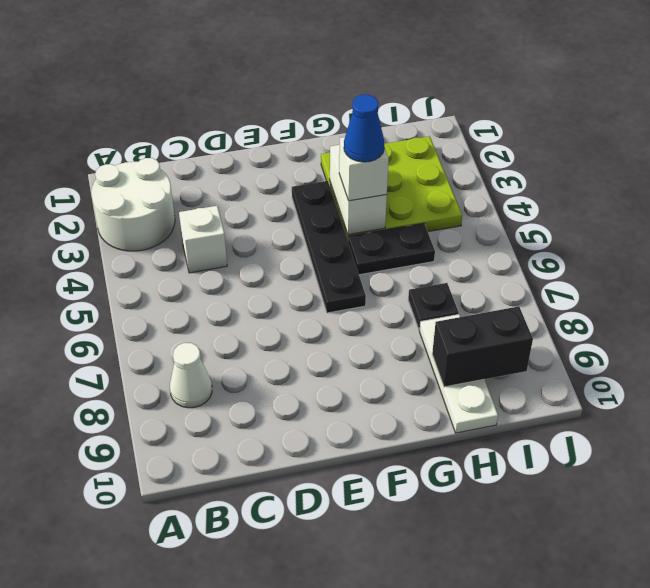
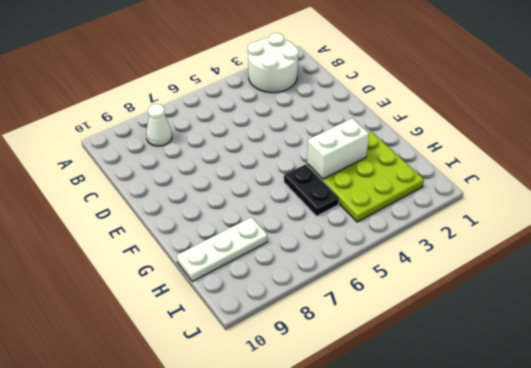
none -> white 1x1 brick [179,206,227,273]
none -> black 1x4 plate [292,181,366,313]
none -> black 1x1 plate [408,283,459,330]

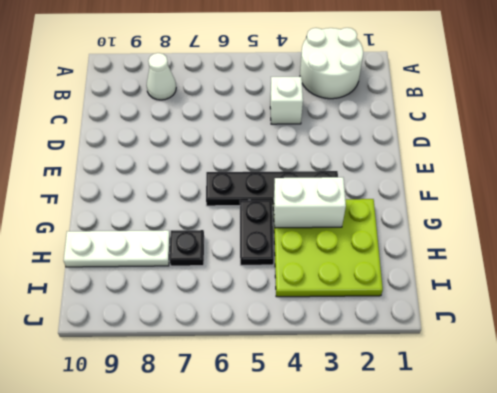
none -> black 1x2 brick [432,306,533,387]
none -> white 1x1 brick [339,137,389,201]
none -> blue 1x1 cone [344,95,384,162]

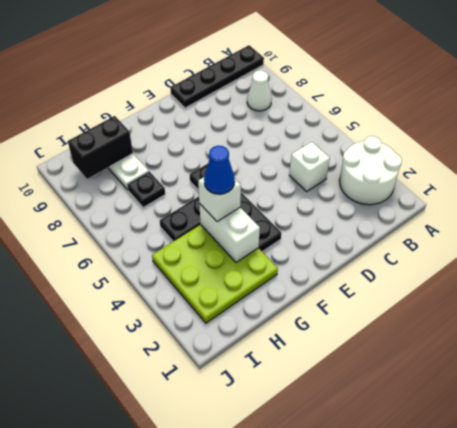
black 1x4 plate [170,45,264,108] -> none

